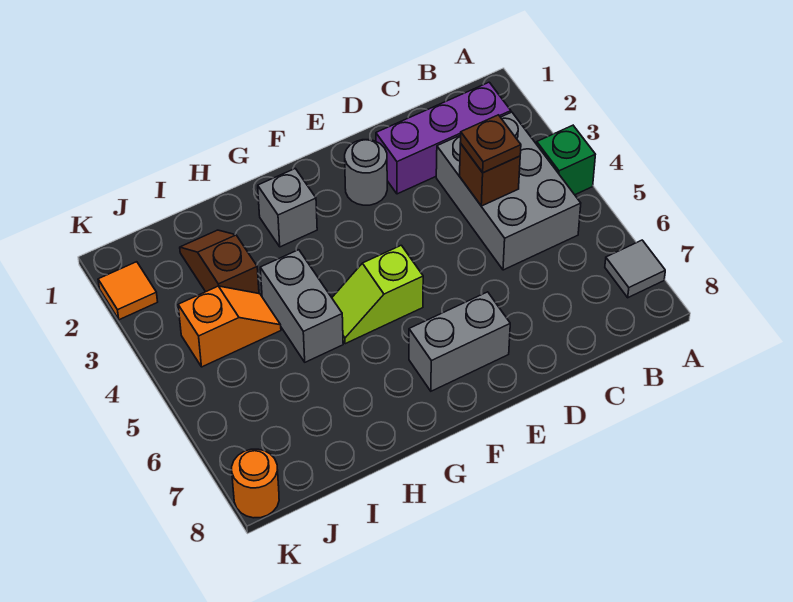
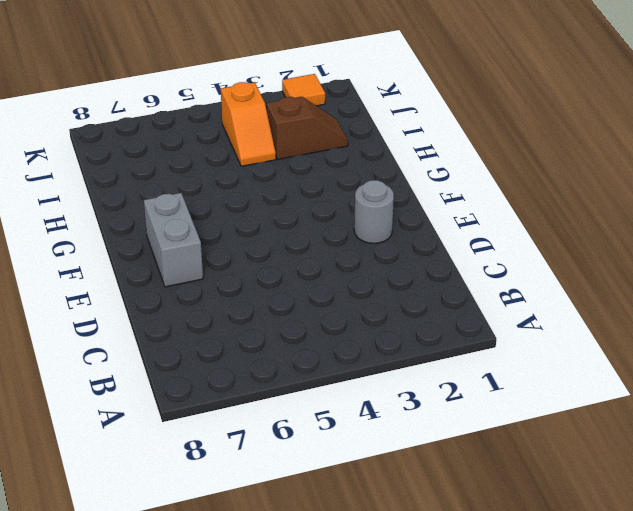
none -> green 1x1 brick [537,125,595,195]
none -> grey 1x1 tile [605,240,665,298]
none -> purple 1x3 brick [376,82,511,194]

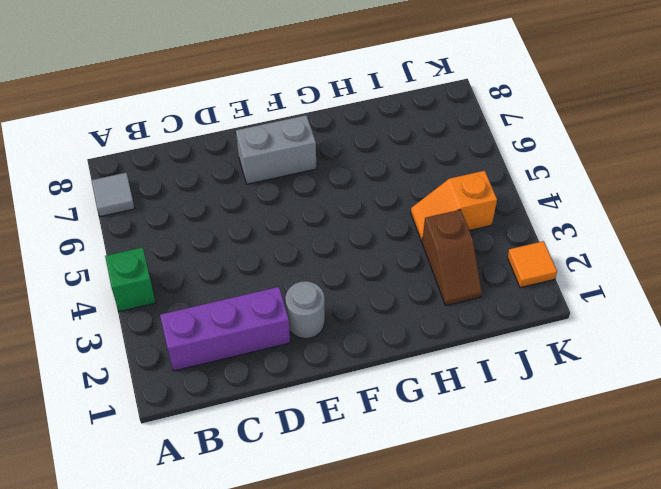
none -> grey 2x3 brick [436,112,581,270]
none -> lime 1x2 slope [332,245,423,344]
none -> grey 1x1 brick [258,169,317,247]

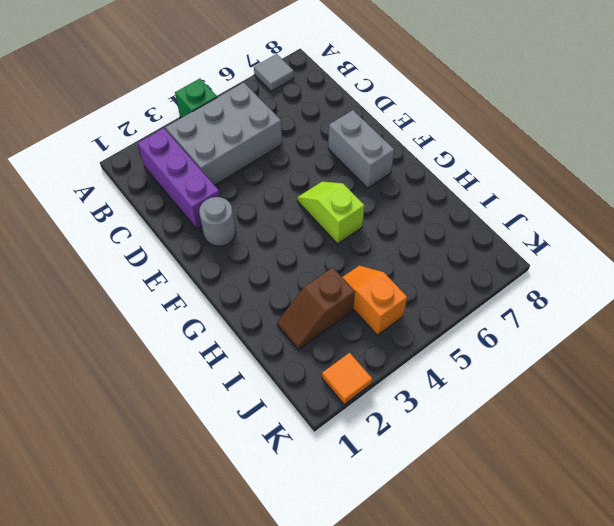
lime 1x2 slope [297,181,364,244] -> lime 1x2 slope turned to [332,245,423,344]
none -> grey 1x1 brick [258,169,317,247]
none -> grey 1x2 brick [260,250,343,362]
none -> orange 1x1 round brick [232,449,279,518]

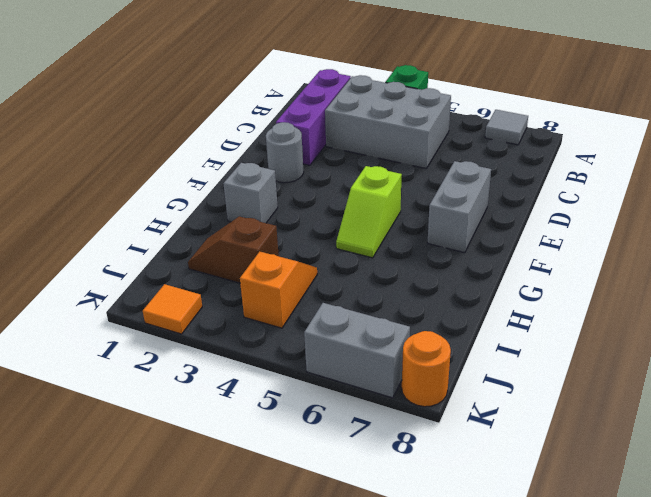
grey 1x2 brick [304,303,410,398] -> grey 1x2 brick moved to [260,250,343,362]
none -> brown 1x1 brick [460,143,520,206]
none -> brown 1x1 plate [460,115,521,173]

